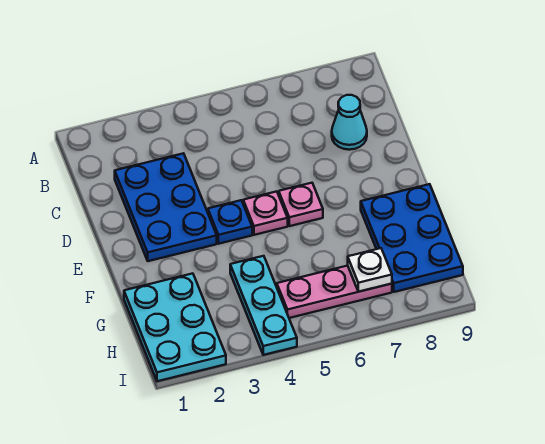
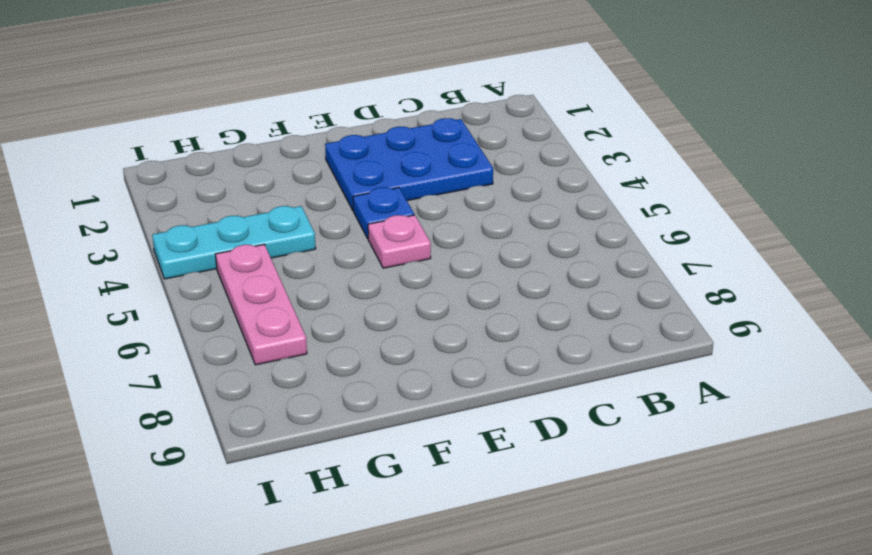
none -> cyan 1x1 cone [332,95,367,150]
none -> pink 1x1 plate [279,183,323,226]

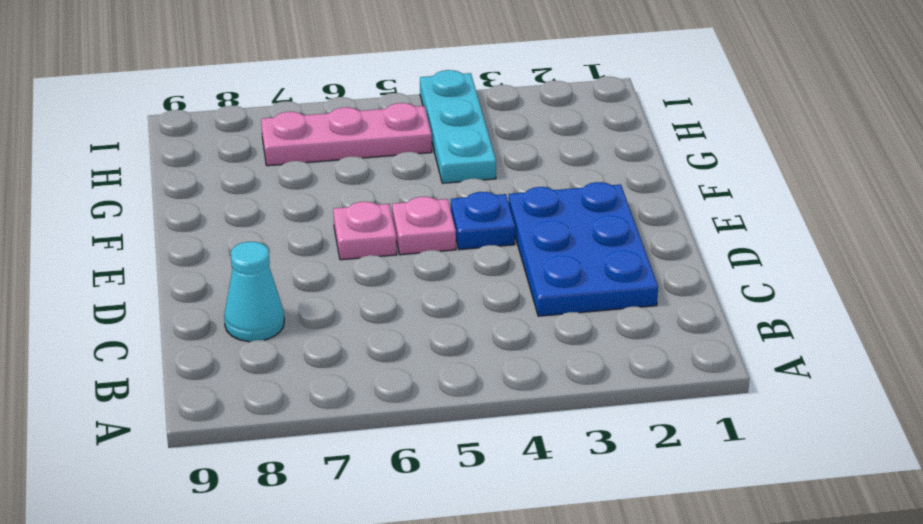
none -> blue 2x3 plate [361,184,463,292]
none -> cyan 2x3 plate [124,273,226,381]

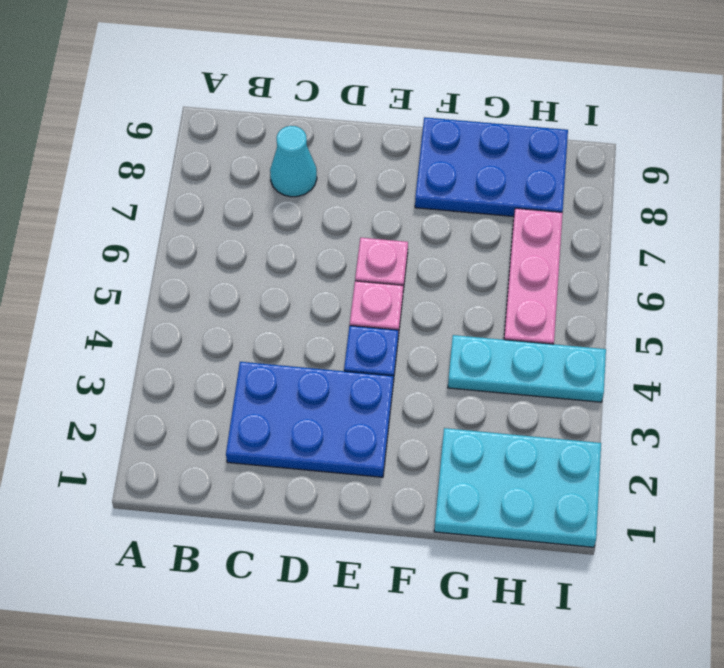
none -> white 1x1 plate [348,248,392,292]

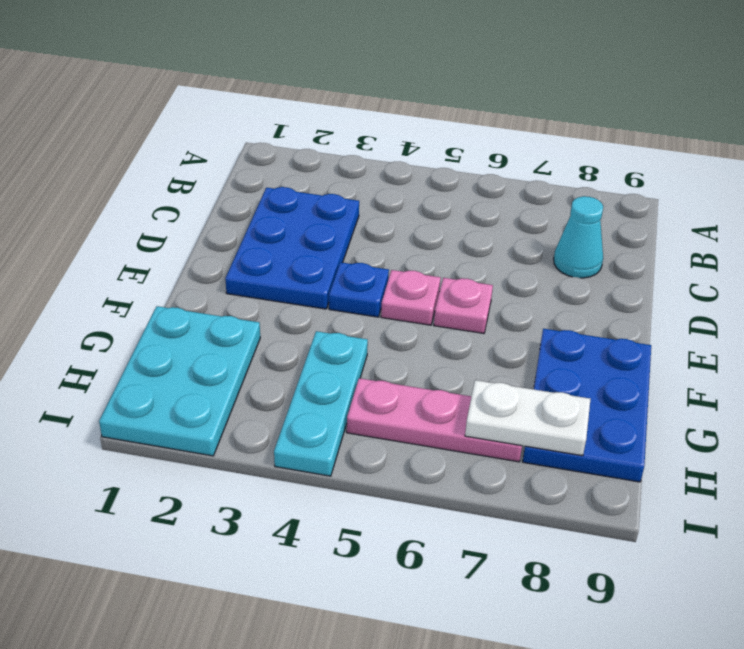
white 1x2 plate [465,380,590,456] -> white 1x1 plate [348,248,392,292]

